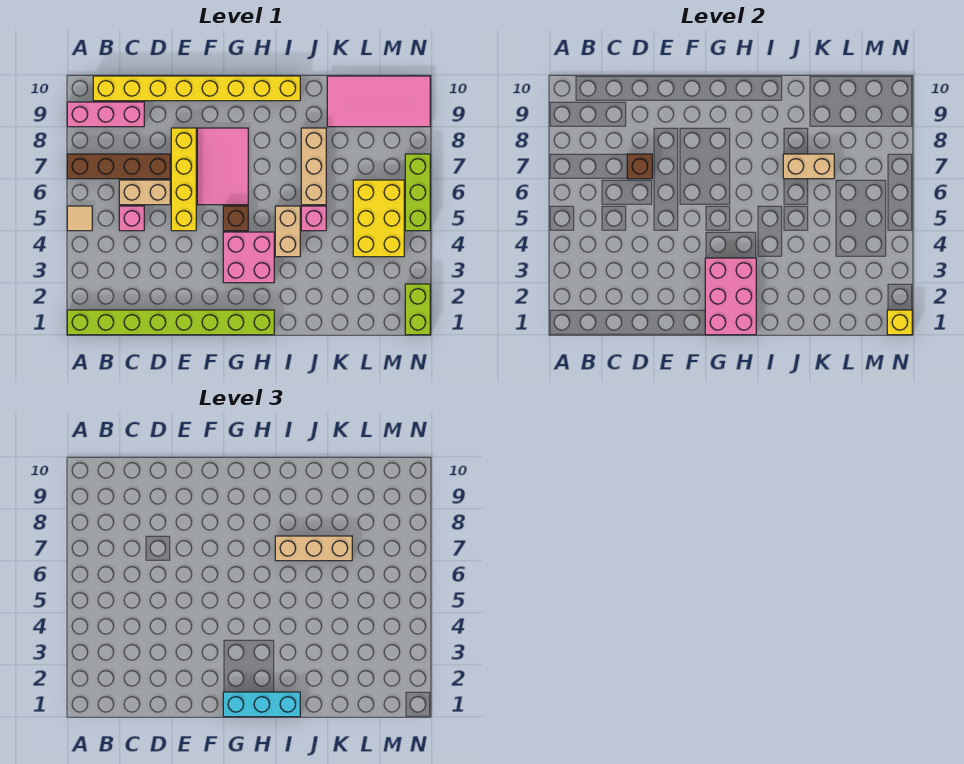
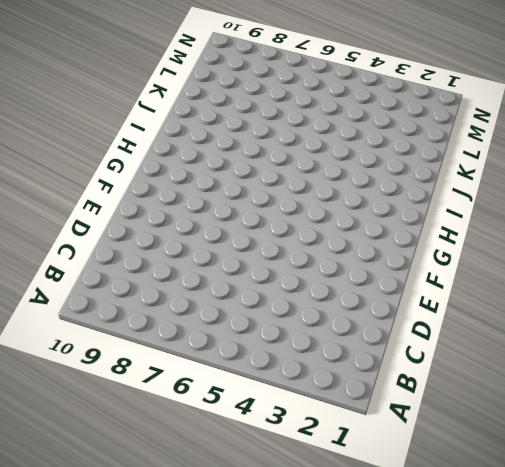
none -> lime 1x8 brick [67,310,274,335]
none -> tan 1x1 tile [67,206,92,231]
none -> brown 1x4 brick [67,154,170,179]

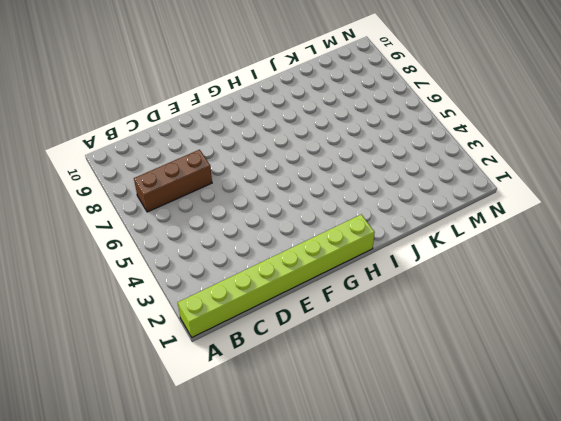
brown 1x3 brick [134,150,212,212] -> brown 1x4 brick [67,154,170,179]
none -> tan 1x1 tile [67,206,92,231]
none -> pink 1x3 brick [67,102,144,127]
none -> yellow 1x8 brick [93,76,300,101]

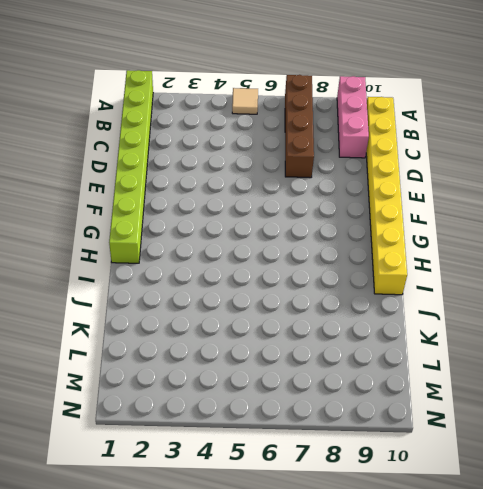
none -> pink 1x1 brick [119,206,144,231]
none -> tan 1x2 brick [119,180,170,205]
none -> yellow 1x4 brick [171,128,196,231]

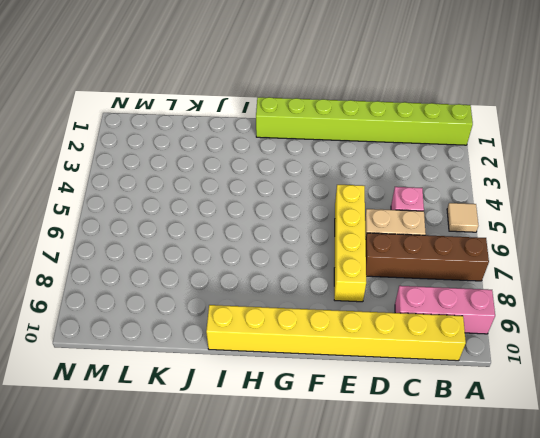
none -> pink 2x3 tile [197,128,248,205]
none -> pink 2x2 brick [223,232,274,283]
none -> brown 1x1 brick [223,206,248,231]

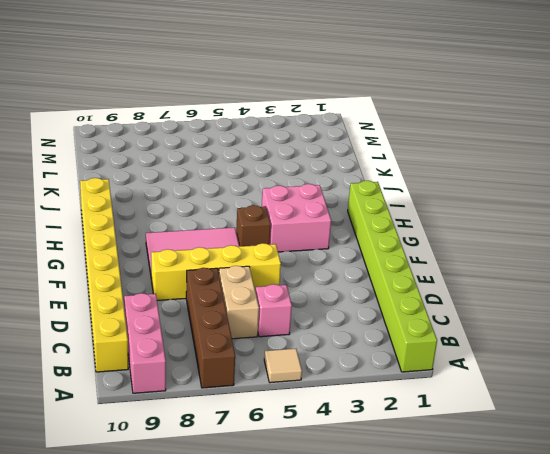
none -> tan 1x2 brick [275,206,300,257]
none -> pink 1x1 brick [301,206,326,231]
none -> tan 1x3 brick [301,128,326,205]

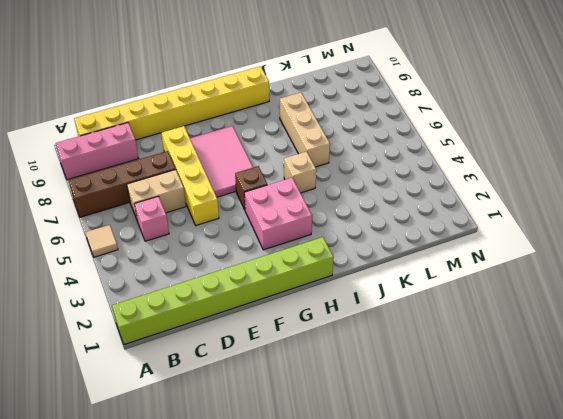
tan 1x1 brick [284,152,316,193] -> tan 1x2 brick [275,206,300,257]
none -> pink 1x1 brick [301,206,326,231]
none -> pink 2x4 tile [327,76,430,127]
none -> yellow 2x3 brick [353,180,404,257]

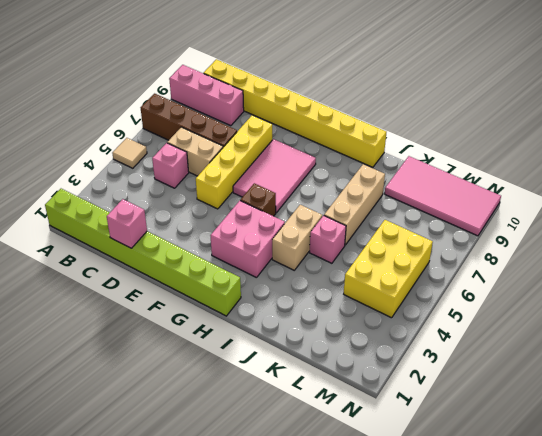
pink 1x1 brick [107,199,147,248] -> none
none -> lime 1x2 brick [405,284,430,335]
none -> lime 1x3 brick [405,154,430,231]
none -> brown 1x1 brick [627,154,652,179]

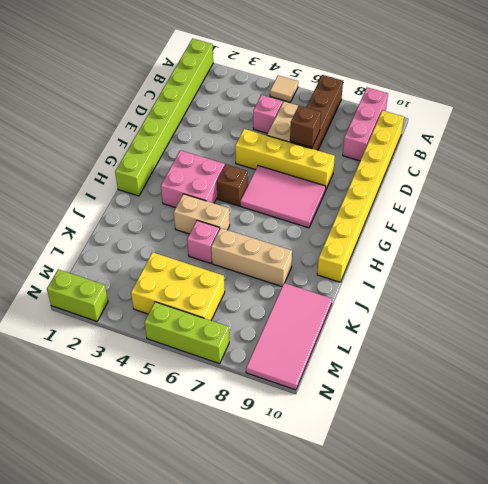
none -> pink 2x3 brick [705,258,756,335]
none -> tan 1x2 brick [783,154,834,179]
none -> yellow 1x1 brick [887,310,912,335]

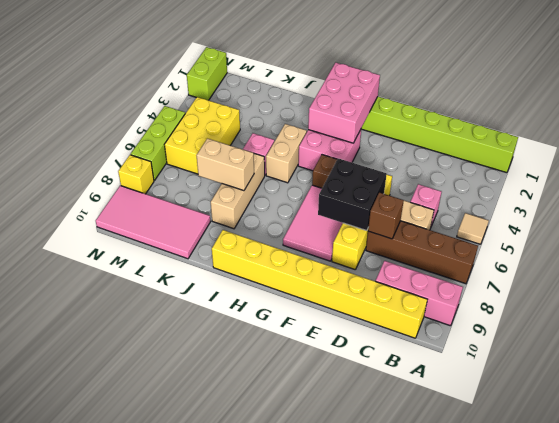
black 2x2 brick [318,158,387,231] -> none
yellow 1x1 brick [118,155,154,194] -> yellow 1x1 brick moved to [887,310,912,335]
none -> cyan 1x3 brick [223,692,300,717]
none -> tan 1x3 brick [275,536,352,561]

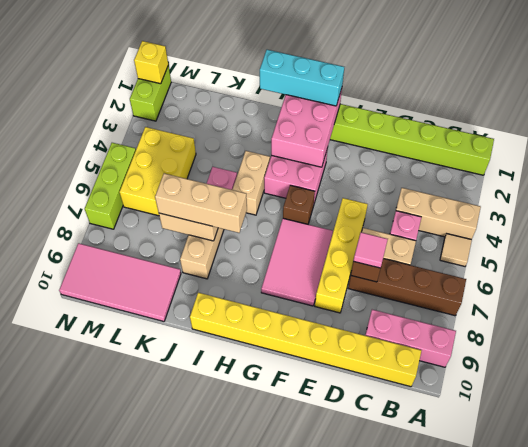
tan 1x3 brick [396,188,481,239] -> none
pink 1x1 tile [354,232,388,268] -> none

